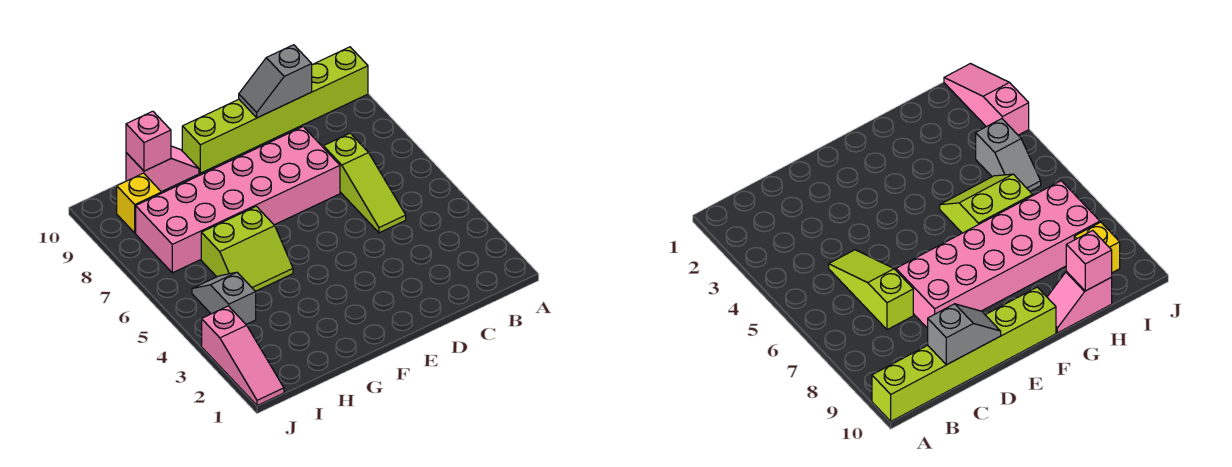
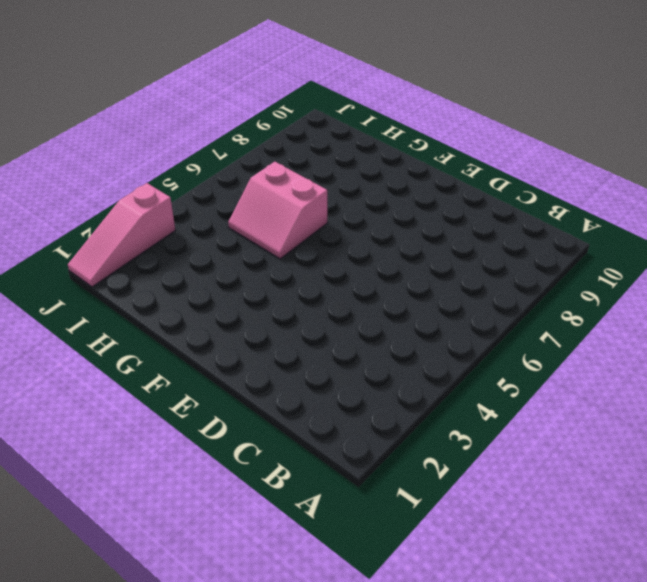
pink 2x2 slope [228,162,327,259] -> lime 2x2 slope [201,206,293,291]
none -> lime 1x6 brick [182,47,368,173]
none -> lime 1x3 slope [323,133,406,233]

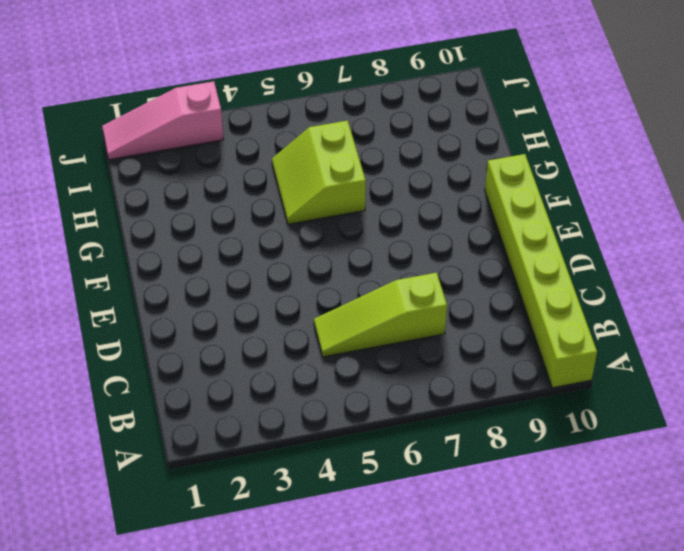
none -> pink 2x6 brick [136,127,340,273]
none -> pink 1x2 slope [126,146,199,192]

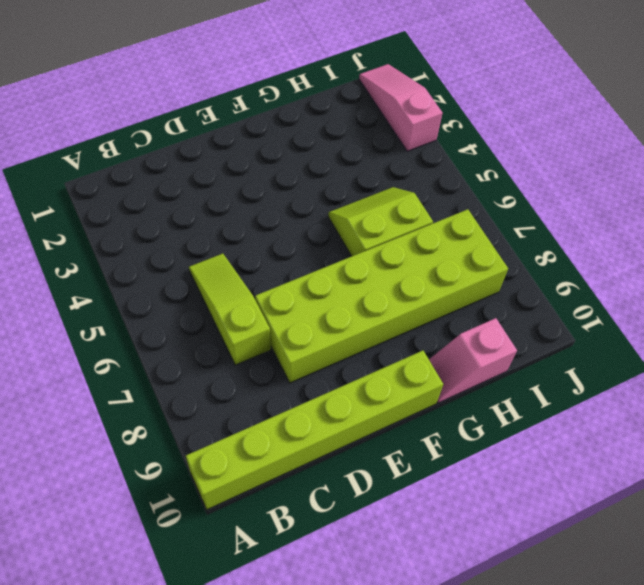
lime 2x6 brick [255,209,508,383] -> pink 2x6 brick [136,127,340,273]
none -> grey 1x2 slope [192,272,256,324]
none -> yellow 1x1 brick [117,173,162,233]

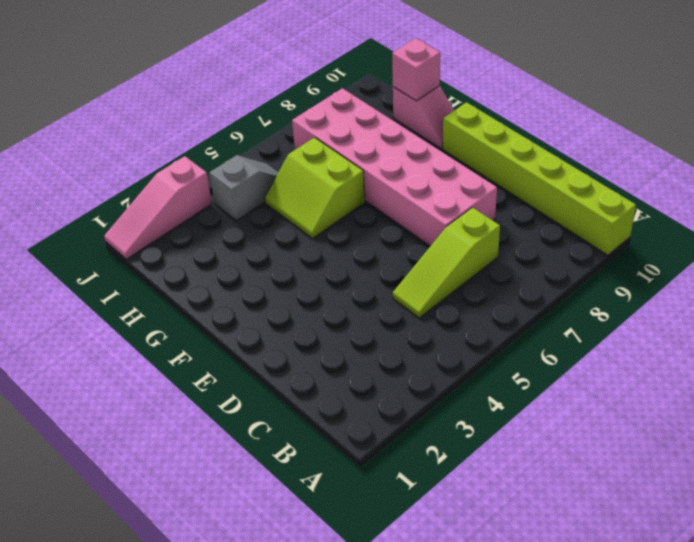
none -> yellow 1x1 brick [117,173,162,233]
none -> grey 1x2 slope [239,45,312,118]

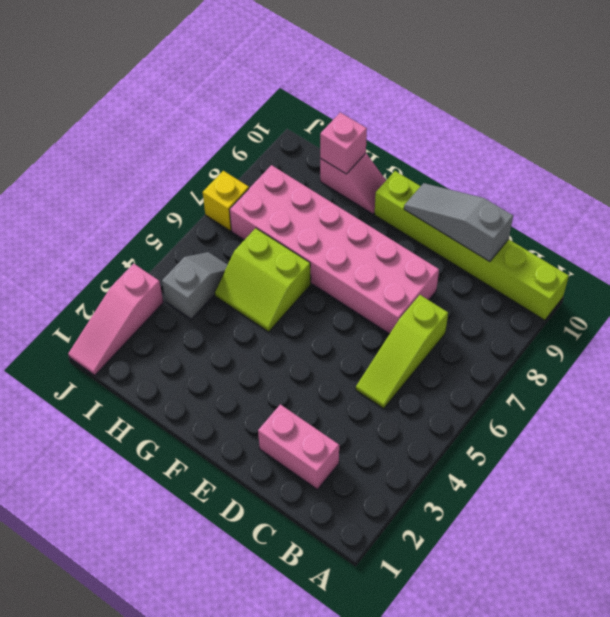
pink 1x2 brick [258,404,339,489] -> none
grey 1x3 slope [404,183,513,262] -> grey 1x2 slope [239,45,312,118]
yellow 1x1 brick [203,171,249,231] -> yellow 1x1 brick moved to [117,173,162,233]

